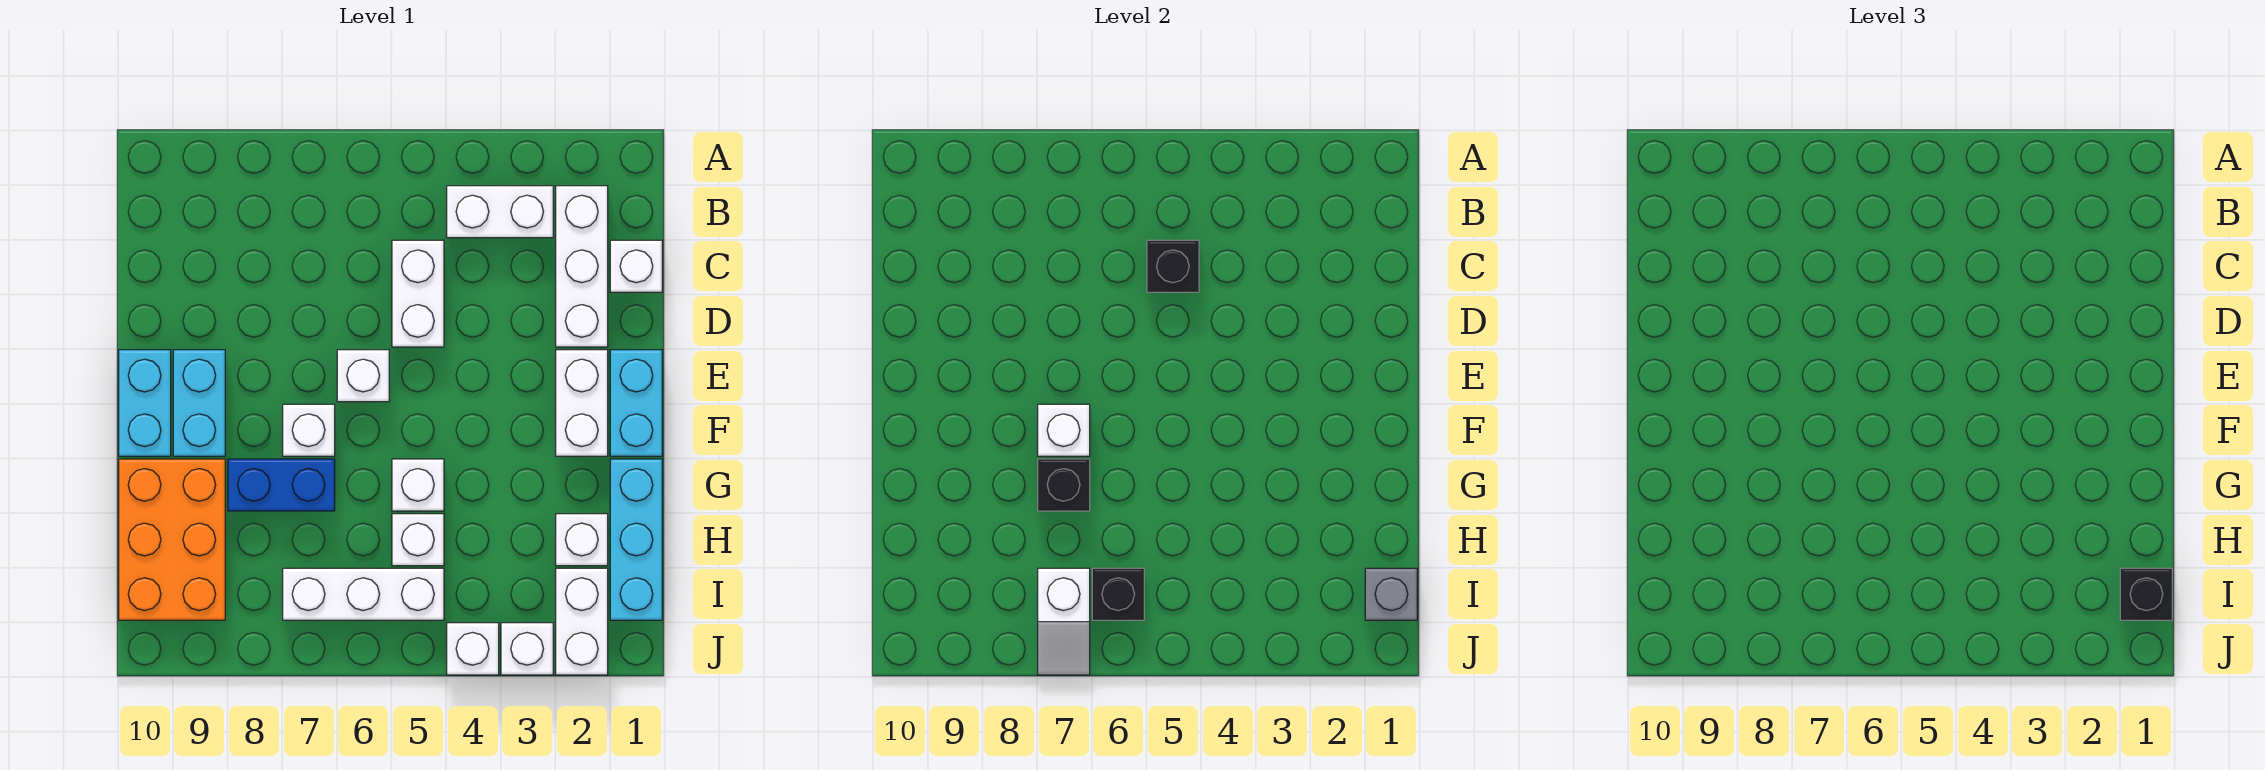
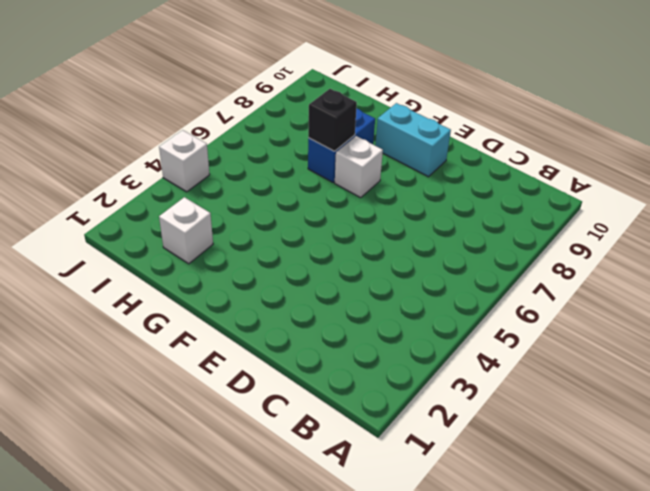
none -> white 1x3 brick [556,186,608,347]
none -> white 1x2 brick [447,186,553,238]
none -> white 1x1 brick [610,240,662,292]

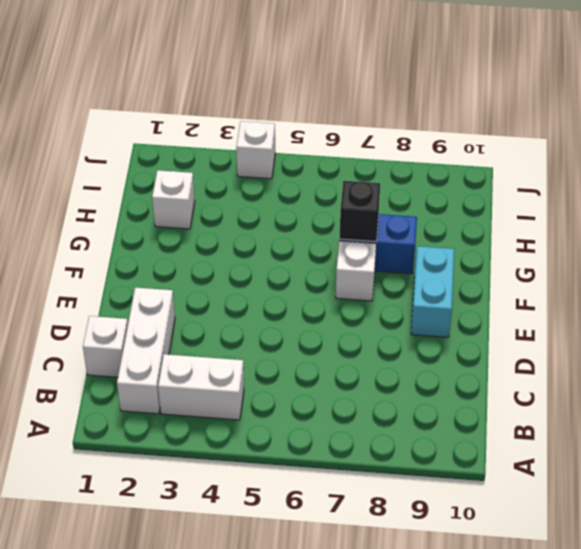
none -> white 1x2 brick [392,240,444,347]
none -> cyan 1x2 brick [610,350,662,456]
none -> white 1x2 brick [556,350,608,456]

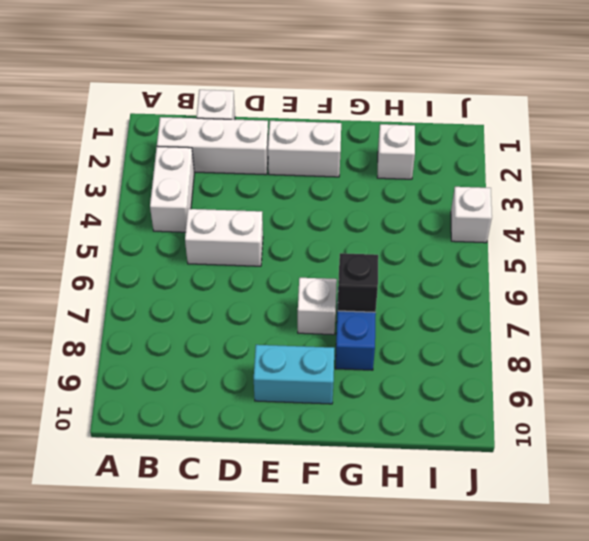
none -> cyan 1x2 brick [610,350,662,456]
none -> white 1x1 brick [337,350,389,402]
none -> cyan 1x2 brick [119,350,171,456]

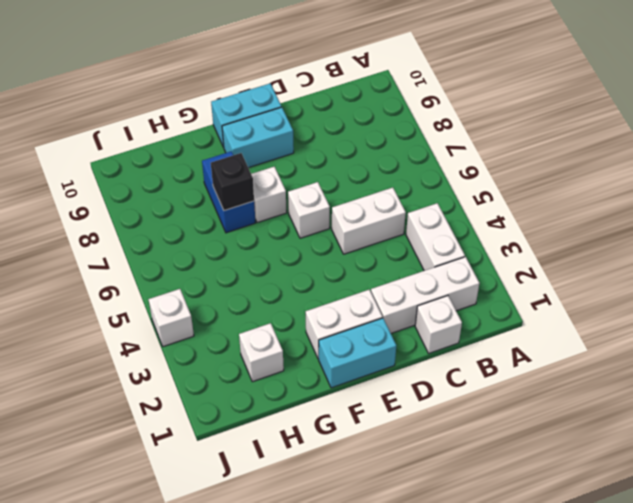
none -> cyan 1x3 brick [610,459,662,620]
none -> white 1x1 brick [392,459,444,511]
none -> orange 2x3 brick [119,459,225,620]

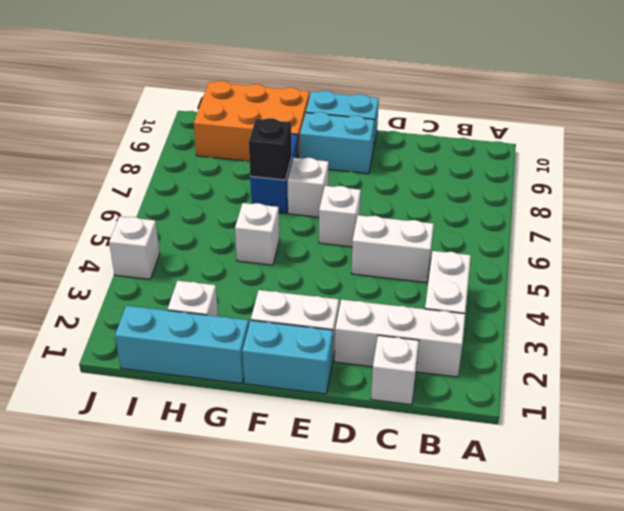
none -> white 1x1 brick [392,514,444,566]
none -> white 1x2 brick [556,568,608,675]
none -> white 1x3 brick [283,568,444,620]

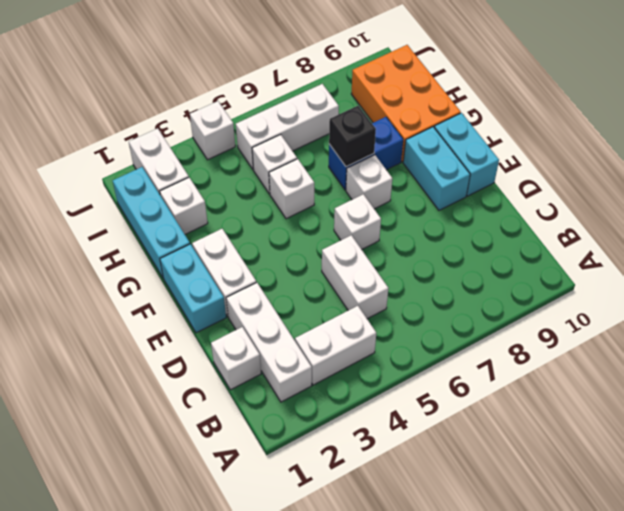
none -> white 1x1 brick [501,623,553,675]
none -> black 1x1 brick [1147,240,1199,292]
none -> white 1x1 brick [1038,404,1090,456]

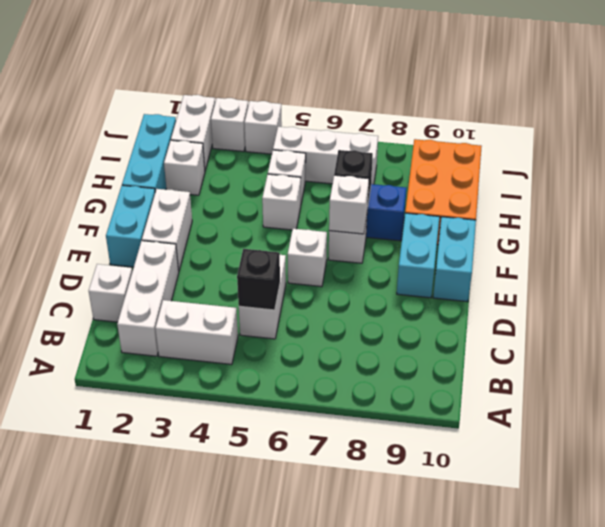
none -> grey 1x1 brick [1365,568,1417,620]
none -> black 1x1 brick [1092,568,1144,620]
none -> white 1x2 slope [1038,568,1090,675]

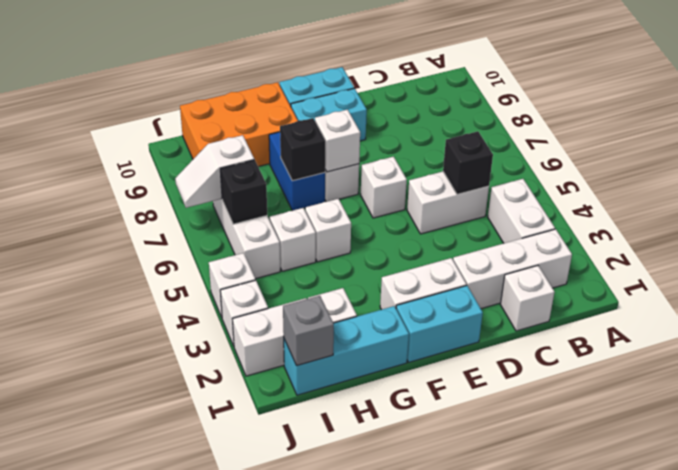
none -> black 1x1 brick [2120,568,2172,620]

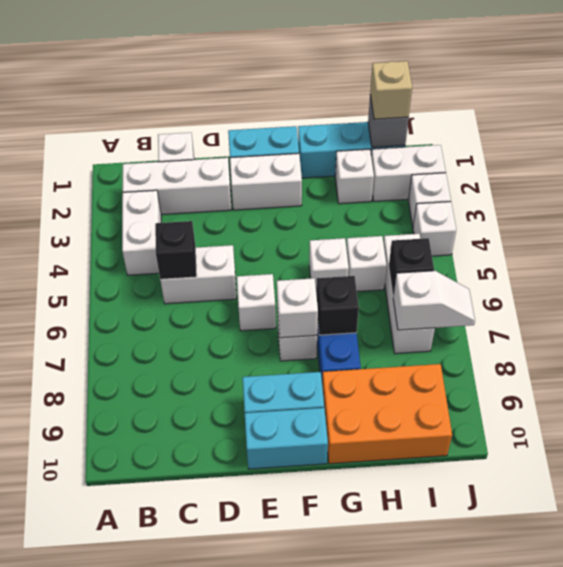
tan 1x1 brick [370,61,412,119] -> black 1x1 brick [2120,568,2172,620]

